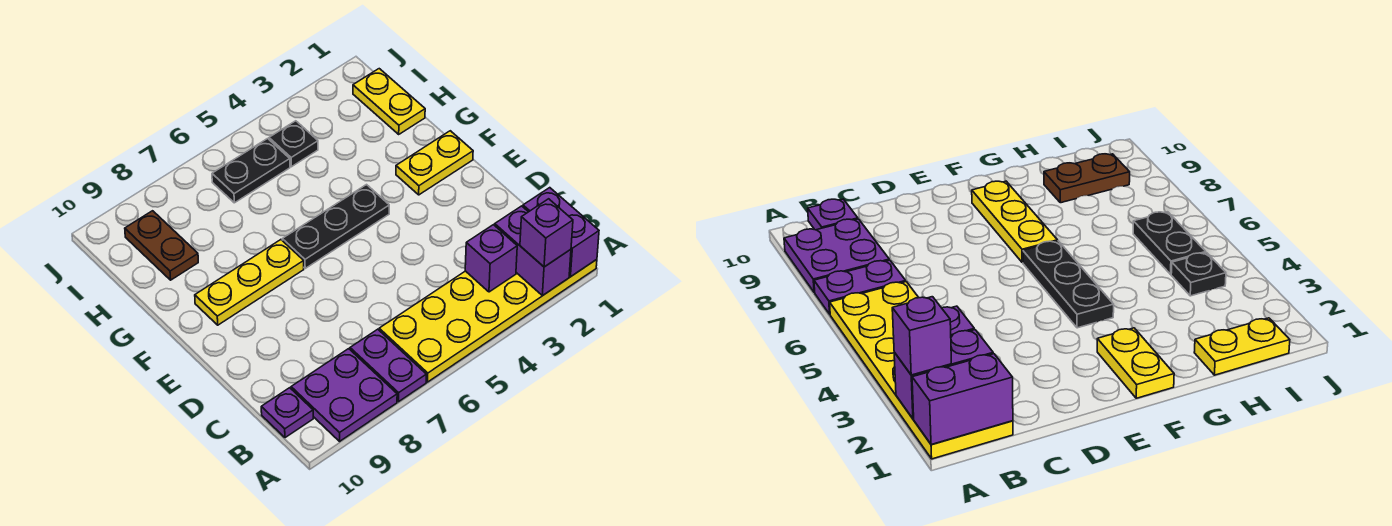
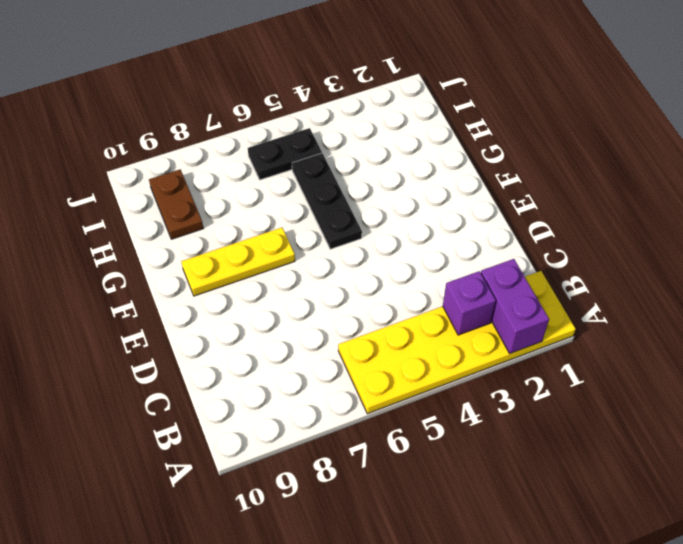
black 1x3 plate [292,153,362,249] -> black 1x3 plate turned to [282,185,389,268]
none -> purple 1x2 plate [350,329,426,402]
none -> purple 2x2 plate [291,349,397,441]
none -> purple 1x1 plate [261,388,313,438]

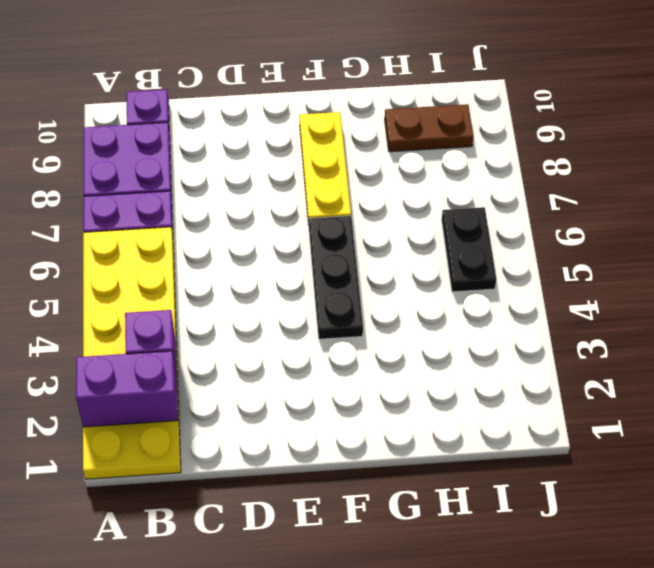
none -> yellow 1x2 plate [396,131,473,195]
none -> yellow 1x2 plate [353,69,425,134]
none -> black 1x1 plate [269,121,318,167]

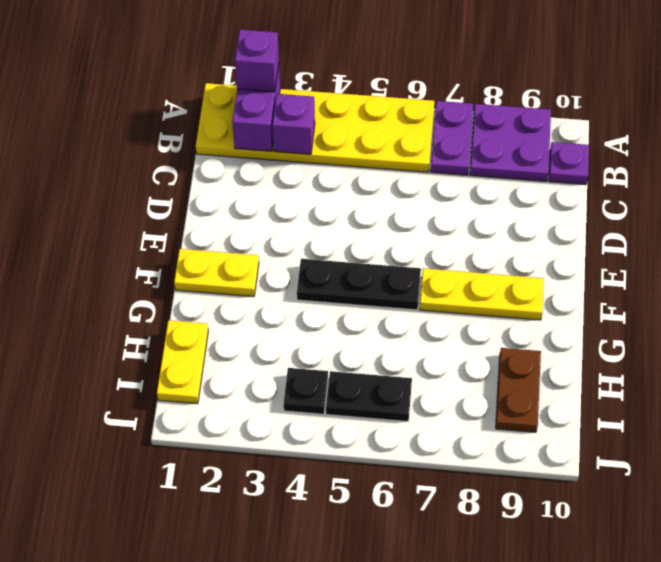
none -> purple 1x2 brick [523,188,599,277]

